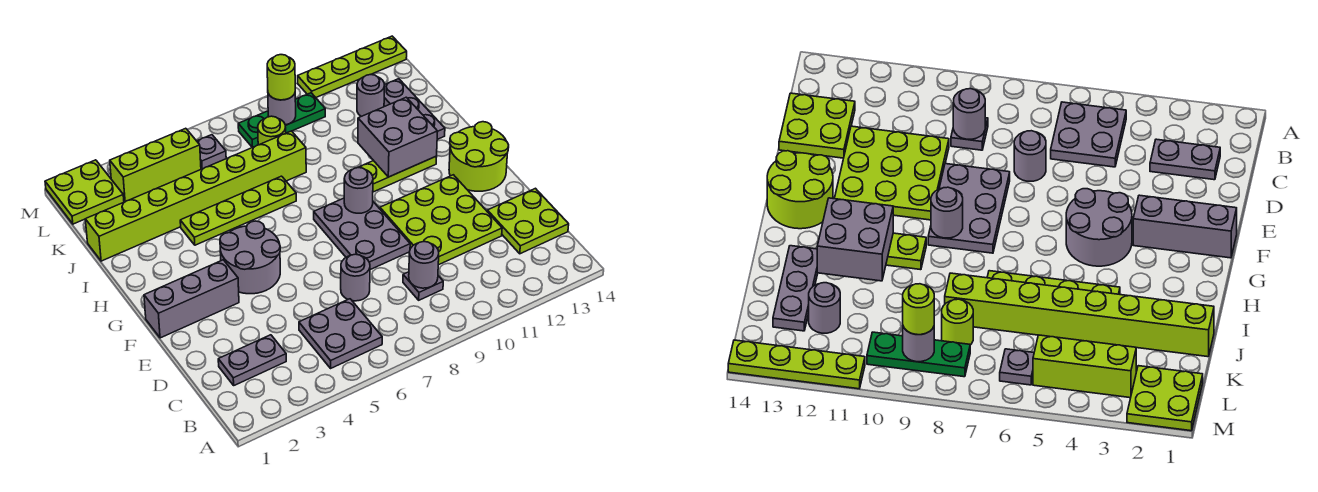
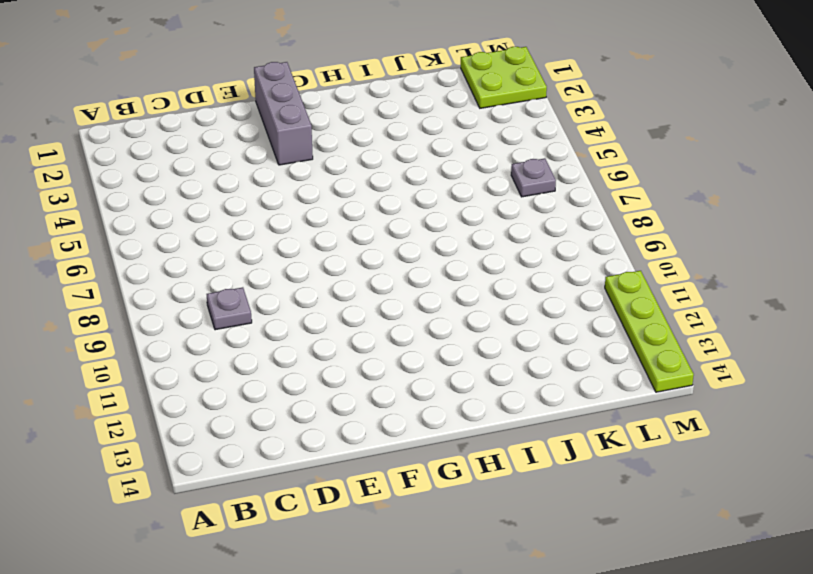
none -> grey 2x2 plate [299,299,382,368]
none -> grey 1x2 plate [218,335,286,385]
none -> lime 2x2 plate [487,188,569,254]

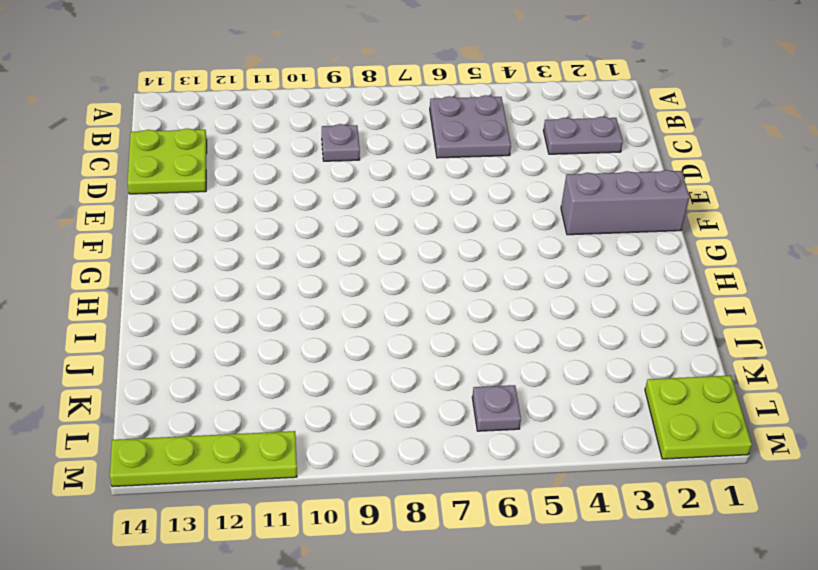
none -> grey 1x1 round brick [341,254,370,301]
none -> lime 3x3 plate [380,175,502,265]
none -> grey 2x3 plate [314,198,410,270]

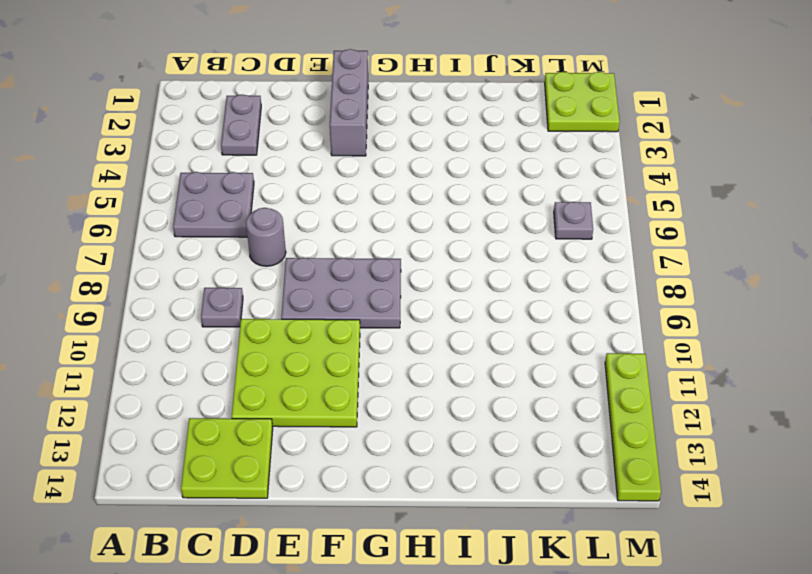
none -> grey 2x2 round brick [220,221,280,294]
none -> lime 2x2 round brick [449,122,509,191]
none -> lime 1x3 plate [358,156,437,192]

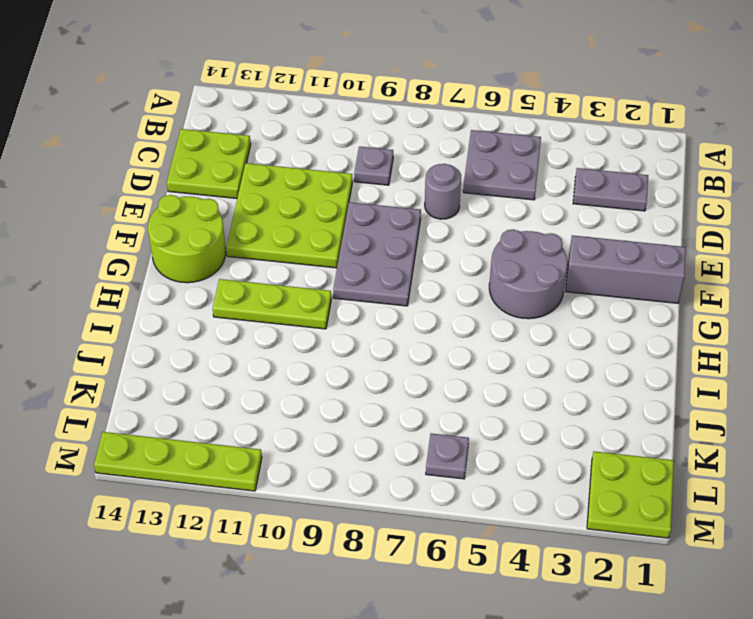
none -> lime 1x4 plate [180,176,296,245]
none -> grey 1x3 plate [384,79,445,139]
none -> lime 1x8 brick [85,131,306,261]

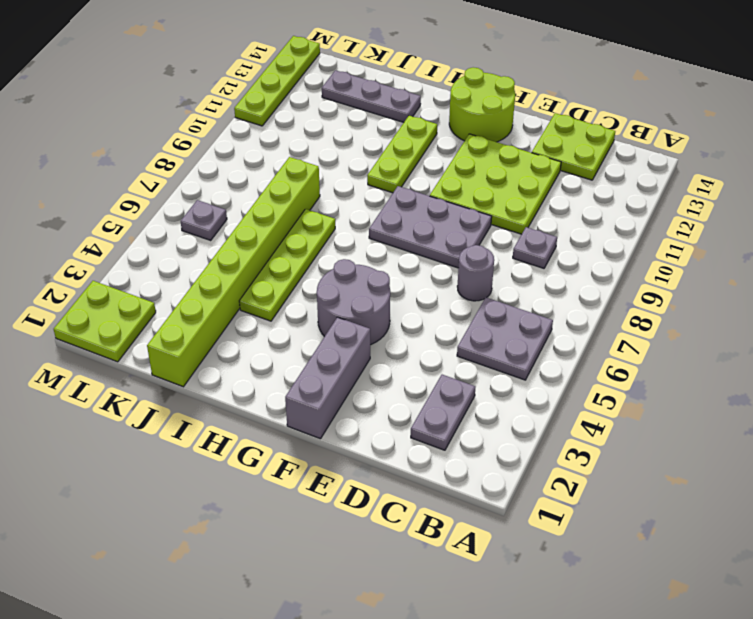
none -> lime 1x1 round brick [258,116,286,145]
none -> grey 1x1 round brick [357,74,385,116]
none -> lime 1x3 brick [110,128,201,202]

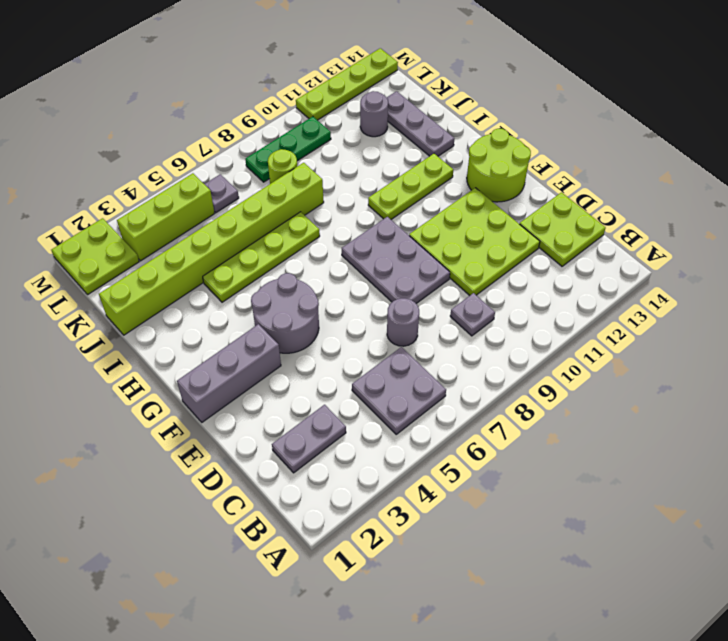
none -> grey 1x1 round brick [409,242,439,288]
none -> grey 1x1 round brick [344,168,373,213]
none -> grey 2x2 brick [358,97,438,177]

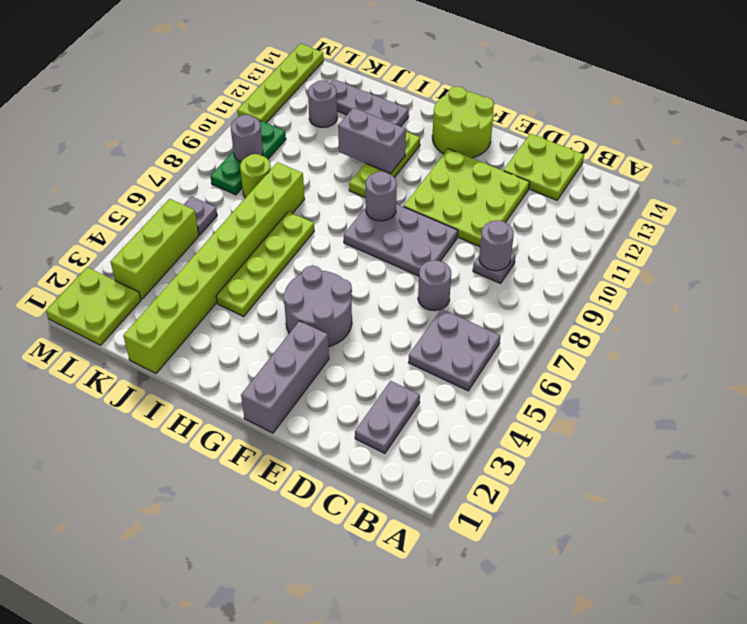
grey 1x2 brick [338,108,406,174] -> grey 2x2 brick [358,97,438,177]
none -> lime 1x1 round brick [267,55,295,100]

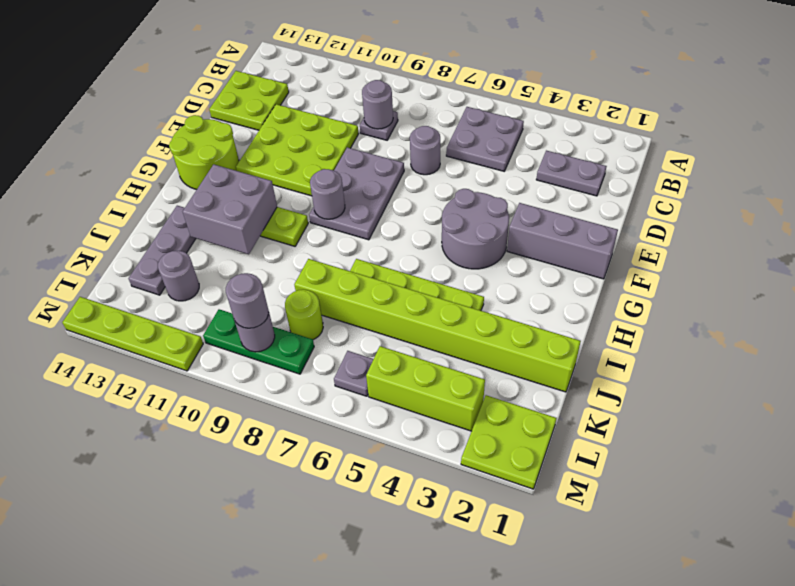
grey 1x1 round brick [226,273,269,328] -> lime 1x1 round brick [267,55,295,100]

